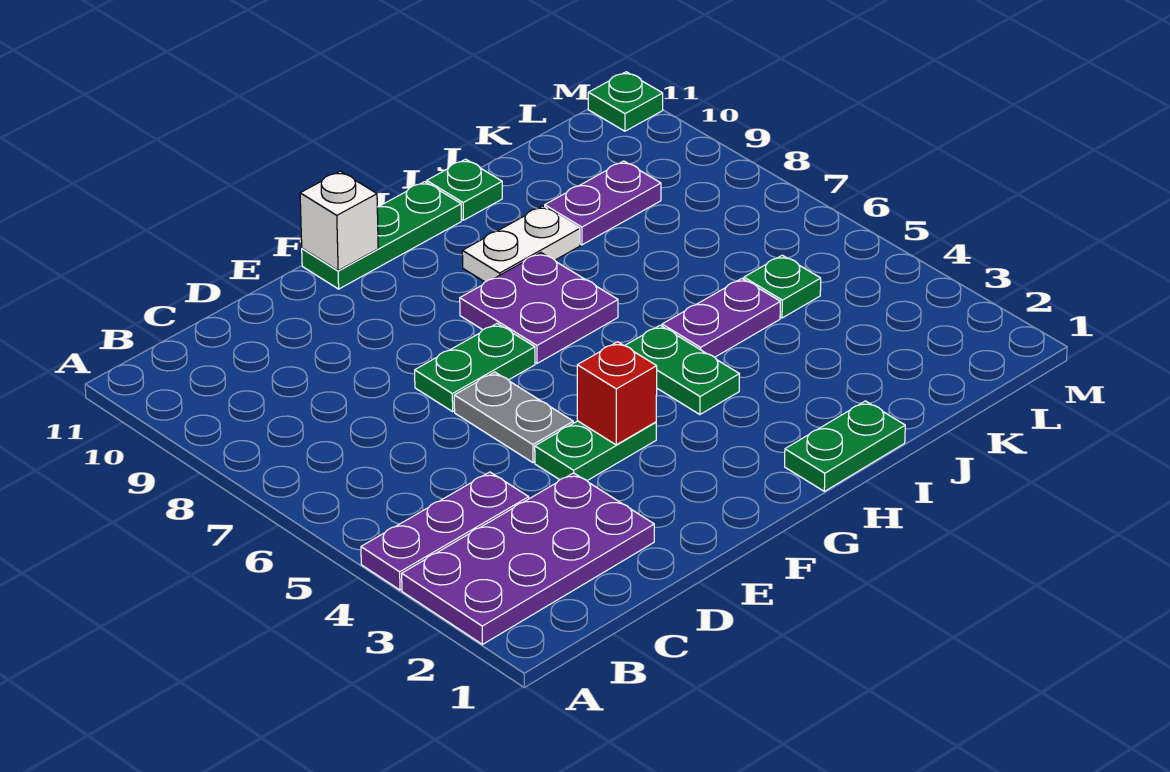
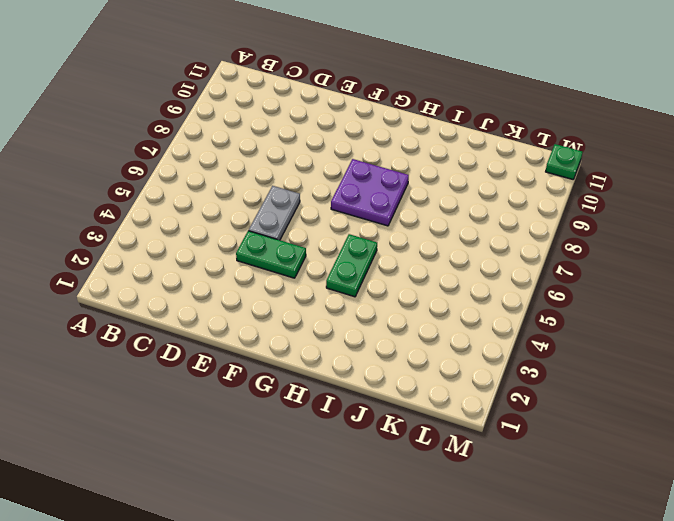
none -> purple 2x4 plate [402,473,654,644]
none -> purple 1x3 plate [361,472,529,590]
none -> green 1x2 plate [415,324,535,412]

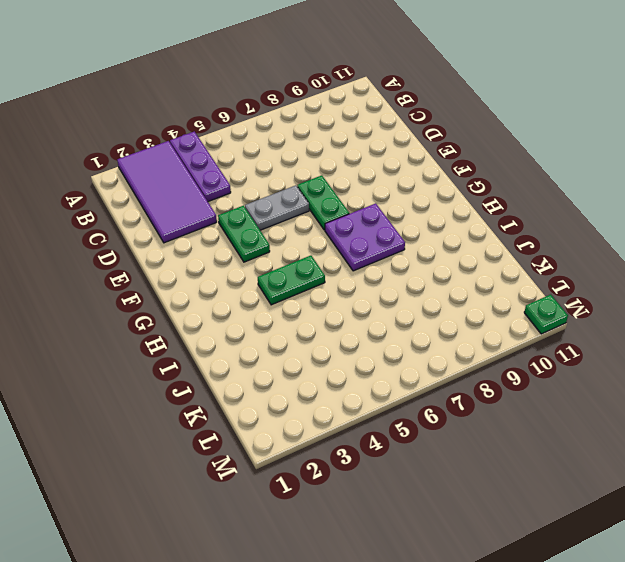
purple 2x4 tile [117,141,217,243] -> purple 2x4 plate [402,473,654,644]
none -> green 1x3 plate [302,182,461,289]
none -> green 1x2 plate [785,401,905,491]
none -> white 1x2 plate [462,206,580,282]

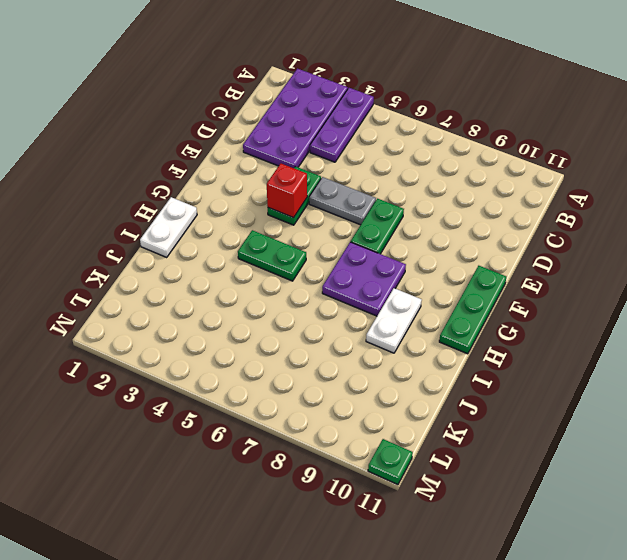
white 1x2 plate [140,197,197,257] -> green 1x2 plate [785,401,905,491]
none -> purple 1x2 plate [662,279,780,357]
none -> green 1x1 plate [427,159,502,220]
none -> purple 1x2 plate [545,161,661,245]

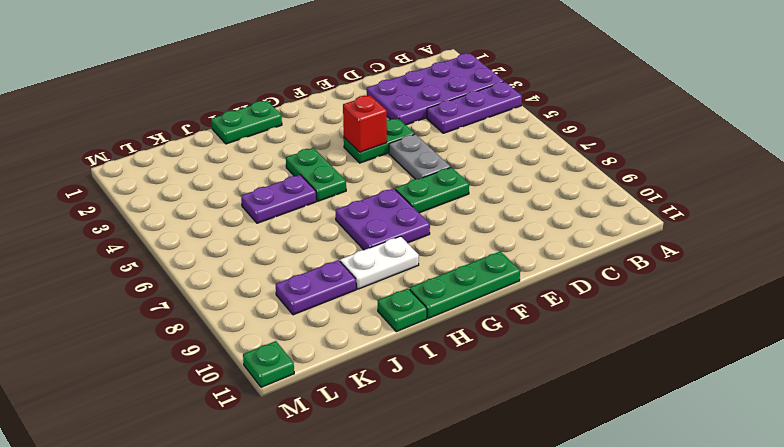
none -> green 1x1 plate [744,255,821,318]
none -> white 1x1 brick [300,171,378,270]

